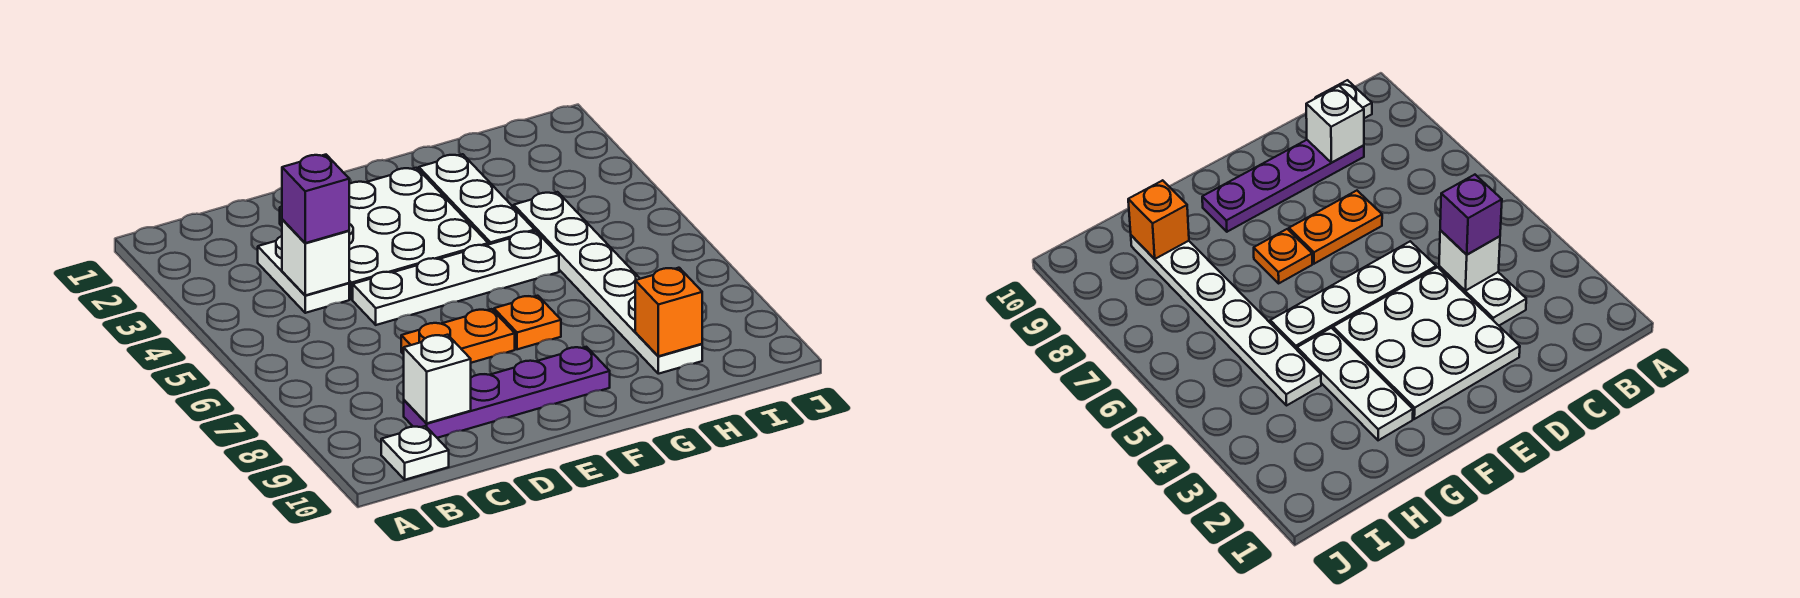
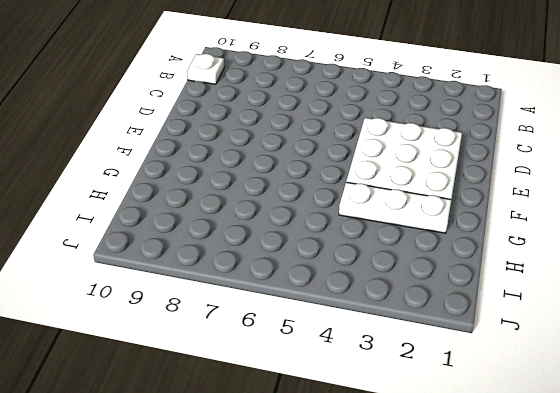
none -> white 1x2 plate [258,236,349,313]
none -> purple 1x4 plate [404,347,610,438]
none -> white 1x4 plate [353,231,559,325]

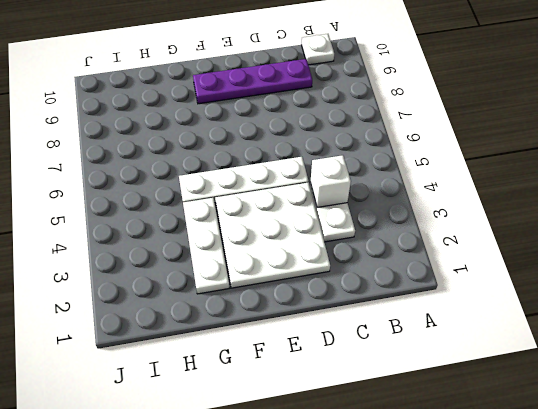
none -> orange 1x2 plate [401,309,515,363]
none -> orange 1x1 plate [494,296,561,349]
none -> white 1x6 plate [514,192,702,374]

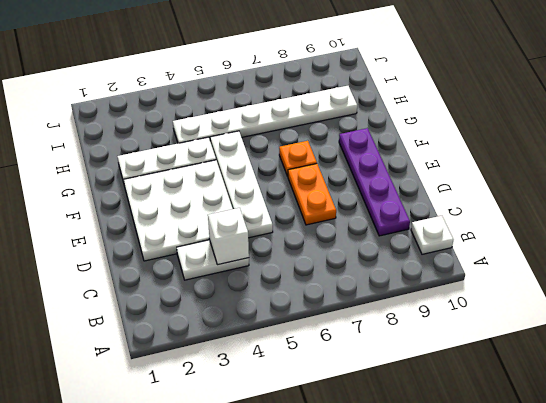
none -> white 1x1 brick [404,335,471,423]
none -> orange 1x1 brick [635,268,702,356]
none -> purple 1x1 brick [282,155,349,243]

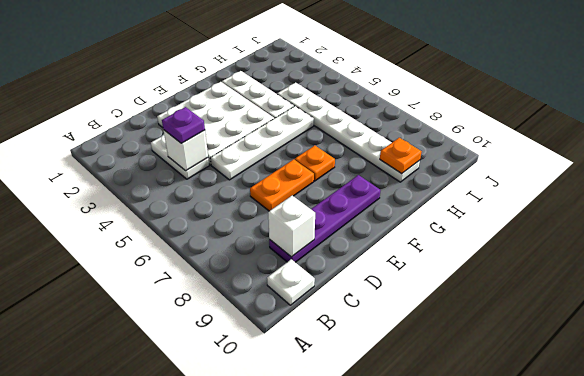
purple 1x1 plate [162,107,205,143] -> purple 1x1 brick [282,155,349,243]
orange 1x1 plate [380,138,422,174] -> orange 1x1 brick [635,268,702,356]

